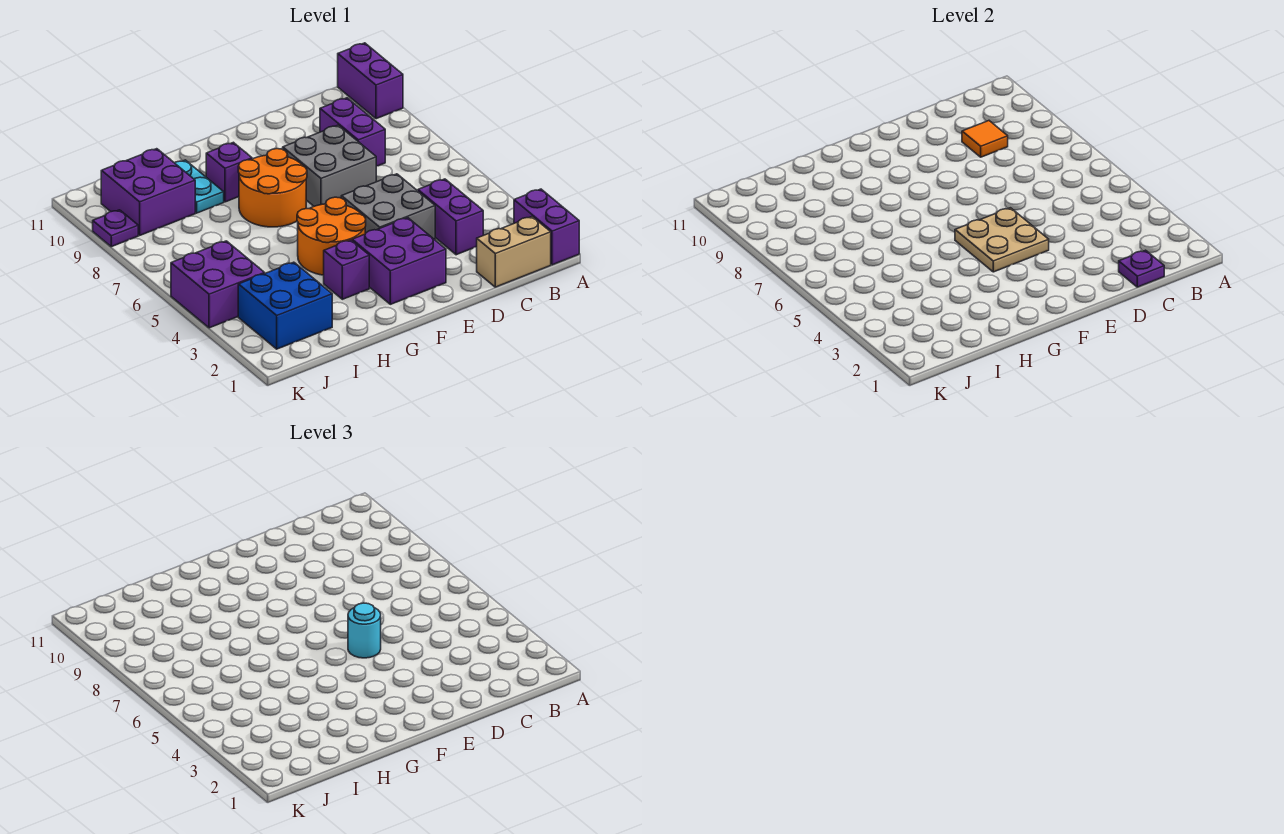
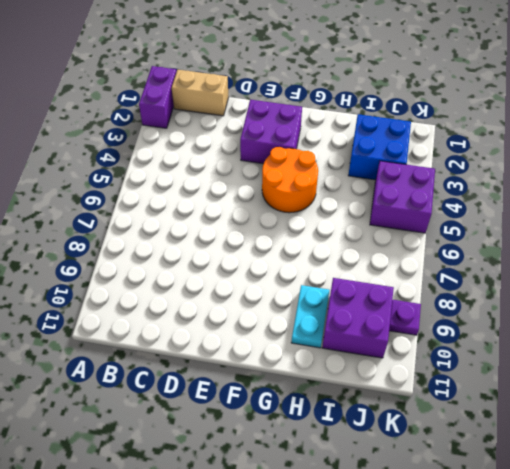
none -> purple 1x2 brick [338,43,403,119]
none -> purple 1x2 brick [418,179,483,255]
none -> purple 1x2 brick [320,98,385,166]

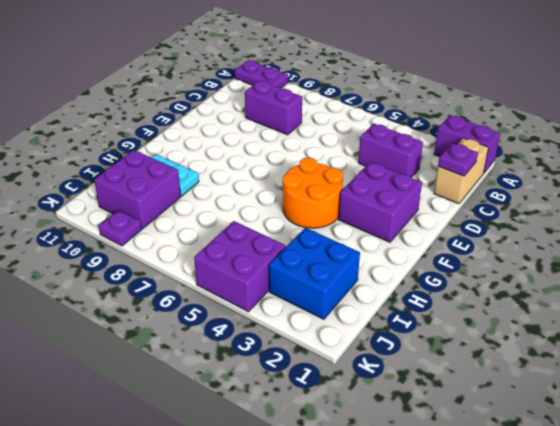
purple 1x2 plate [235,60,288,88] -> purple 1x2 brick [338,43,403,119]
none -> grey 2x2 brick [341,174,435,239]
none -> grey 2x2 brick [283,125,376,206]
none -> orange 2x2 round brick [238,149,307,227]

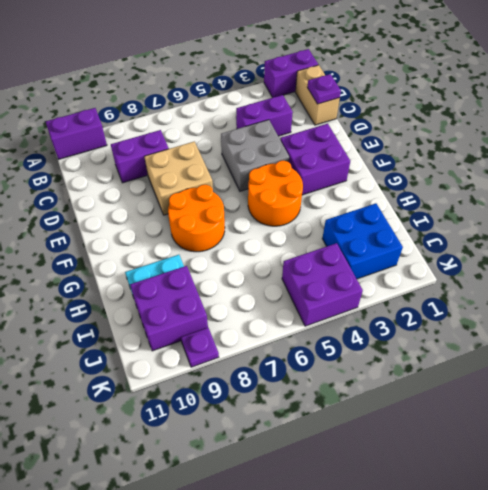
tan 2x2 brick [144,142,213,215] -> grey 2x2 brick [283,125,376,206]
none -> purple 1x1 brick [324,240,369,299]
none -> purple 1x1 brick [206,142,252,202]
none -> orange 1x1 tile [962,121,1008,157]

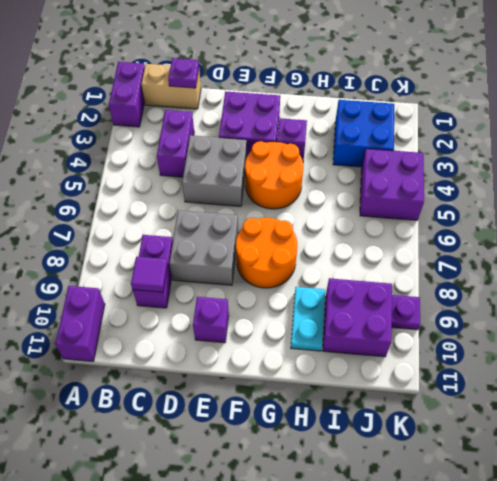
purple 1x1 tile [131,257,168,292] -> orange 1x1 tile [962,121,1008,157]
purple 1x1 brick [193,297,229,343] -> purple 1x1 brick moved to [206,142,252,202]
none -> tan 2x2 plate [955,208,1049,272]
none -> cyan 1x1 round brick [348,603,381,658]

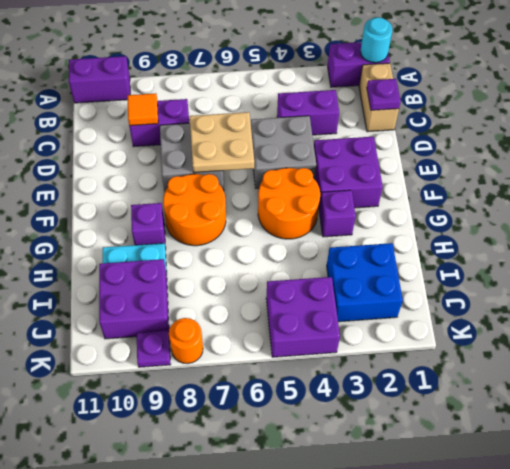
cyan 1x1 round brick [361,17,392,63] -> cyan 1x1 round brick moved to [348,603,381,658]
tan 2x2 plate [190,112,254,173] -> tan 2x2 plate moved to [955,208,1049,272]
orange 1x1 round brick [169,318,203,364] -> none

